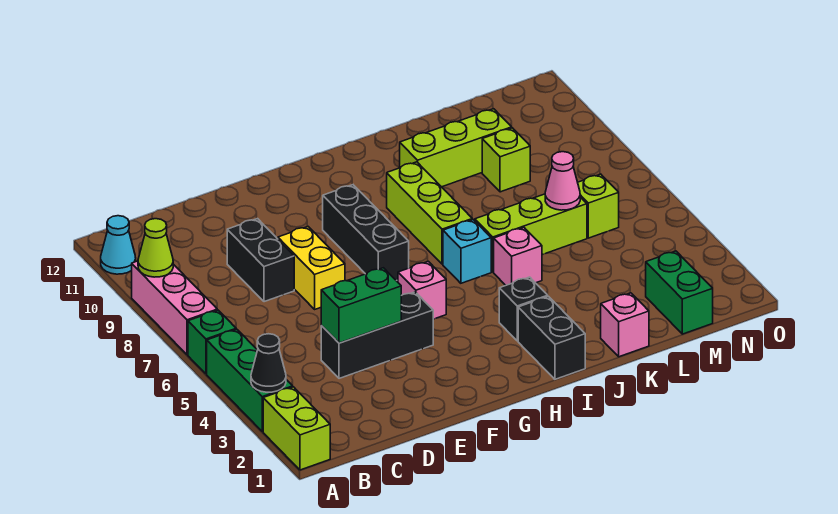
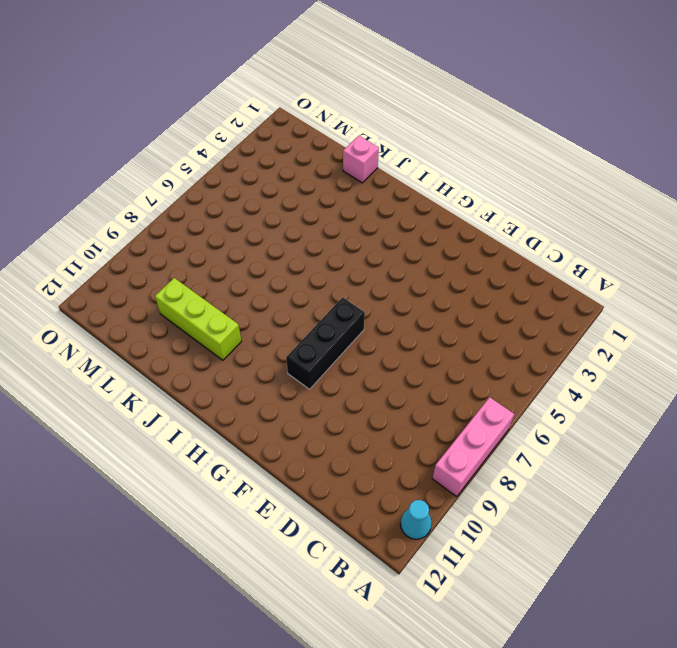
none -> lime 1x2 brick [263,387,330,470]
none -> green 1x3 brick [207,329,293,432]
none -> green 1x1 brick [188,310,236,374]

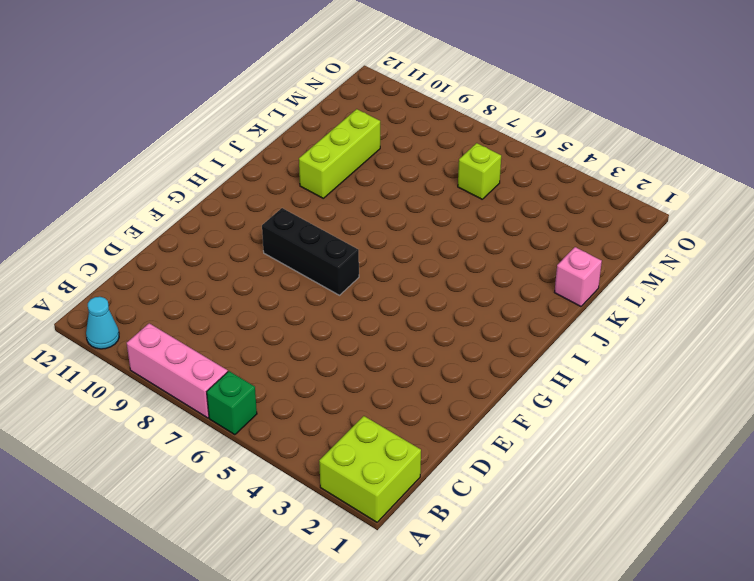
lime 2x2 brick [319,416,421,522] -> lime 1x2 brick [263,387,330,470]
none -> green 1x3 brick [207,329,293,432]
none -> black 1x3 brick [321,292,433,378]
none -> black 1x2 brick [227,219,294,302]

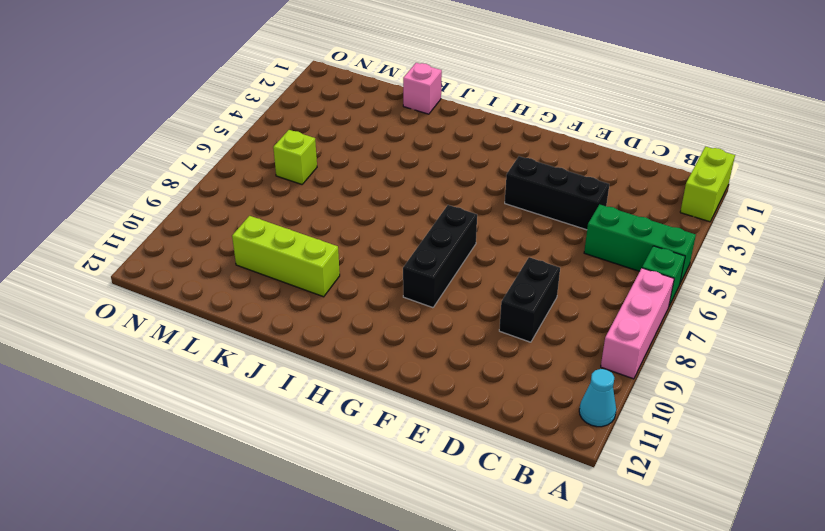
green 1x3 brick [584,204,696,283] -> green 1x3 brick turned to [207,329,293,432]
none -> yellow 1x2 brick [278,226,345,309]
none -> pink 1x1 brick [398,261,446,319]
none -> black 1x2 brick [518,296,585,379]

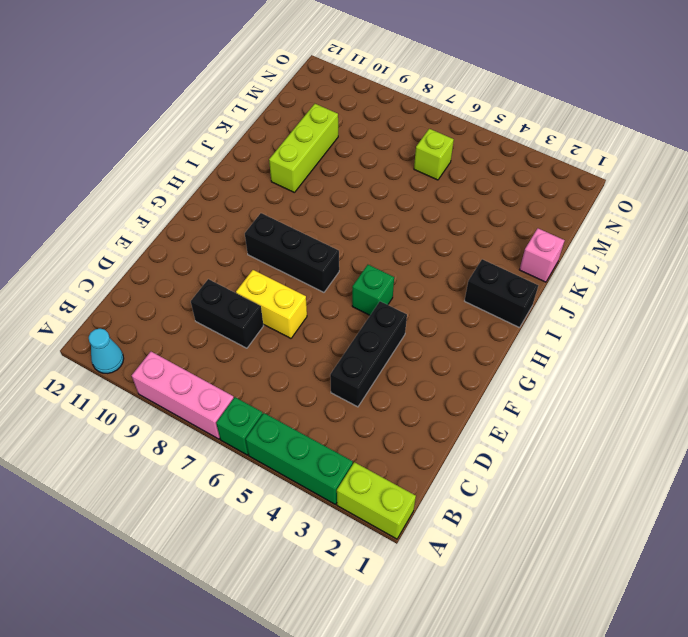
green 1x1 brick [352,265,394,315] -> pink 1x1 brick [398,261,446,319]
none -> black 1x1 brick [499,277,548,341]
none -> cyan 1x1 brick [443,220,491,283]
none -> lime 1x3 brick [387,162,472,264]

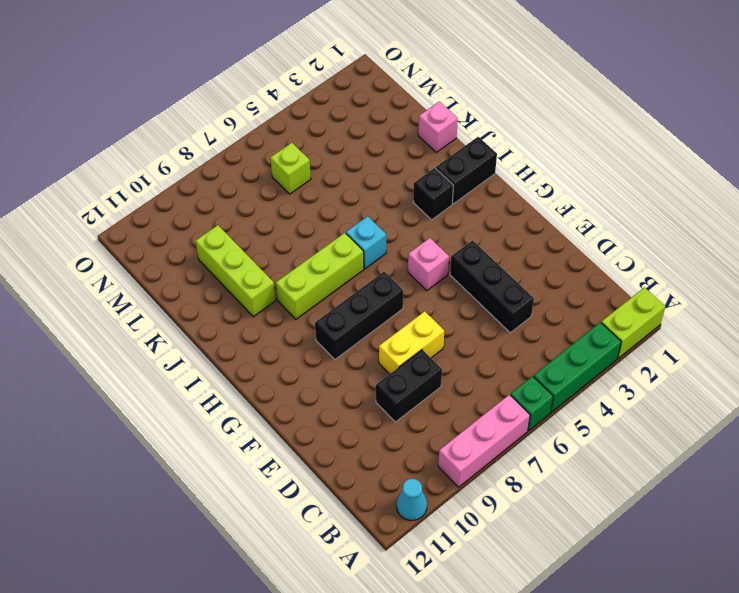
none -> pink 1x1 brick [494,227,542,285]
none -> lime 1x3 brick [475,194,587,272]
none -> lime 1x1 brick [482,128,530,192]

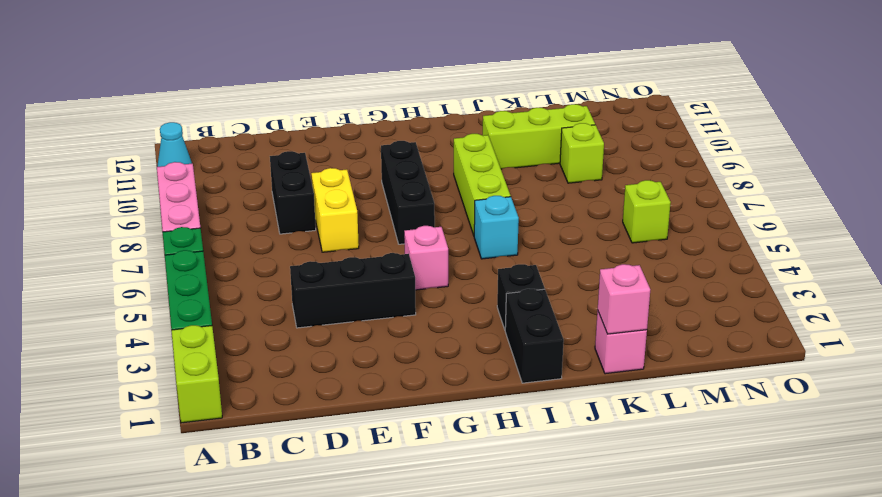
pink 1x1 brick [598,264,650,334] -> pink 1x1 brick moved to [494,227,542,285]
none -> lime 1x3 brick [475,194,587,272]
none -> green 1x2 brick [646,251,713,334]
none -> black 1x1 cone [251,334,286,392]

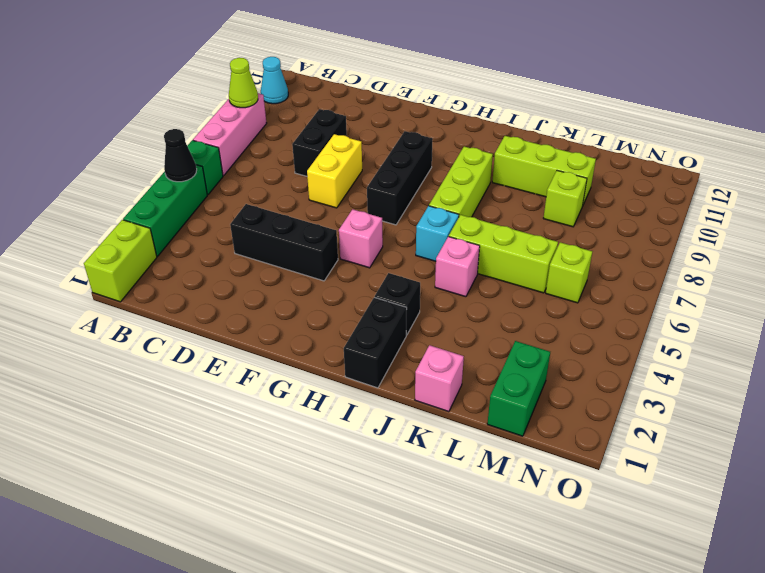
black 1x1 cone [164,129,197,182] -> black 1x1 cone moved to [251,334,286,392]
none -> green 1x2 brick [321,268,401,343]
none -> pink 1x1 cone [545,152,580,210]

